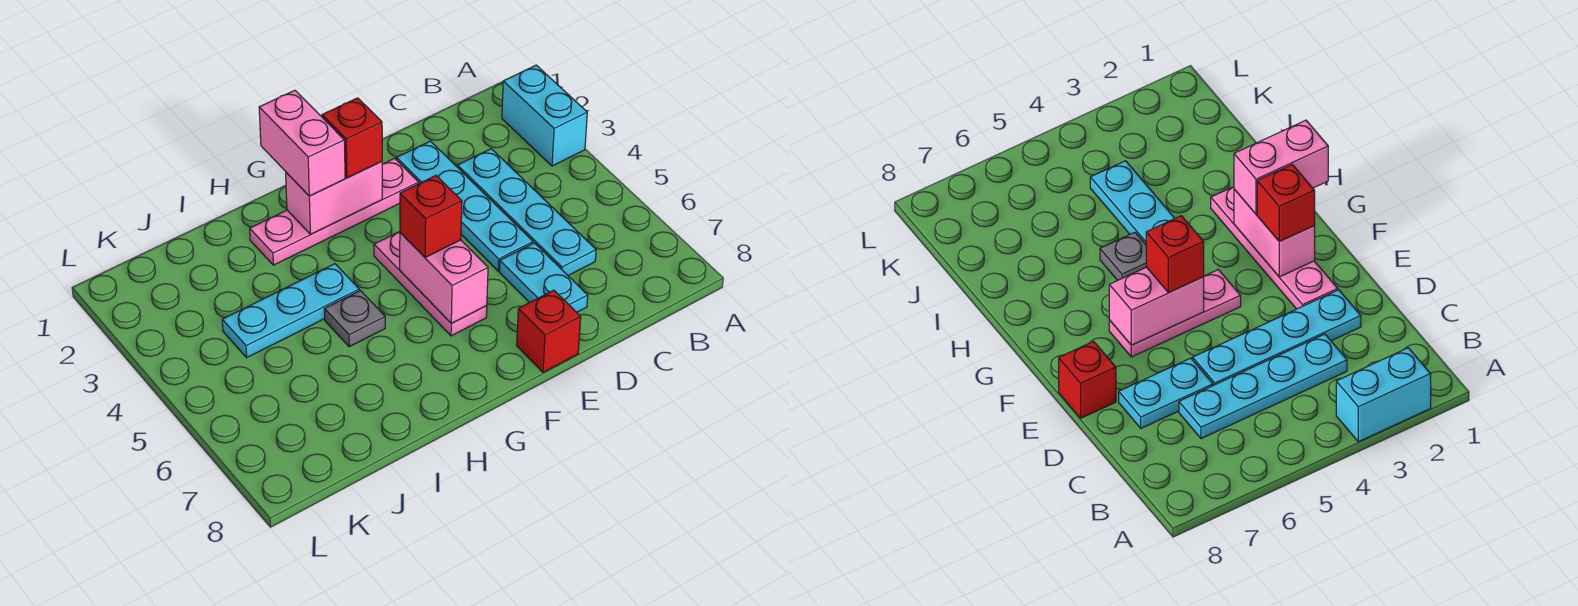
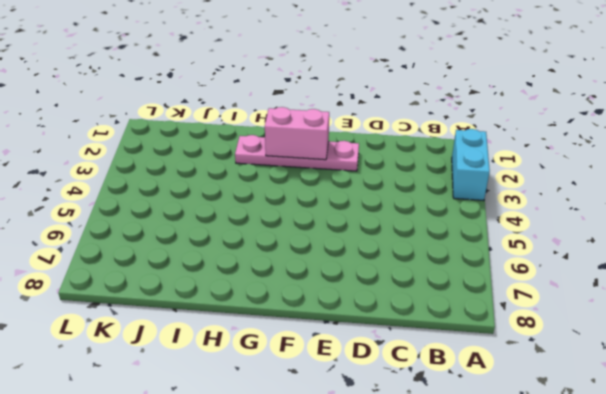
none -> cyan 1x4 plate [457,149,596,276]
none -> cyan 1x4 plate [396,141,533,271]
none -> cyan 1x2 plate [499,243,588,312]

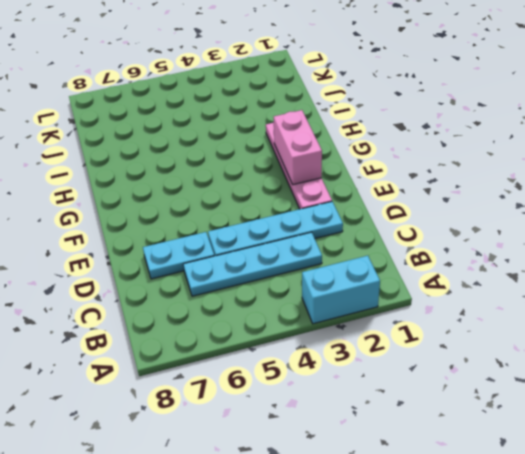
none -> red 1x1 brick [517,290,581,372]
none -> pink 1x3 plate [374,232,487,336]
none -> cyan 1x3 plate [222,264,359,357]

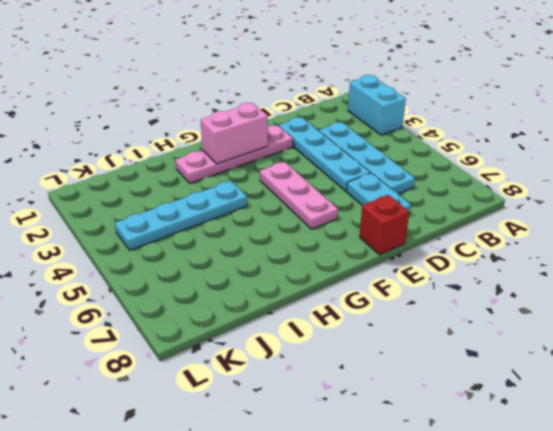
cyan 1x4 plate [115,181,247,250] -> cyan 1x3 plate [222,264,359,357]
none -> grey 1x1 plate [324,291,385,347]
none -> pink 1x2 brick [400,233,488,323]
none -> red 1x1 brick [322,98,382,178]

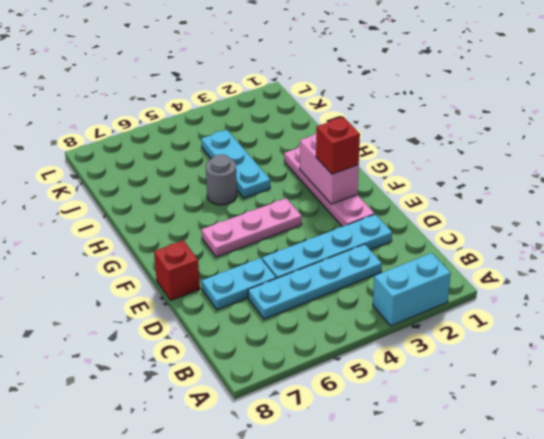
grey 1x1 round brick [206,155,237,205] -> grey 1x1 plate [324,291,385,347]
none -> pink 1x2 brick [400,233,488,323]
none -> red 1x1 brick [400,176,462,258]
none -> pink 1x2 brick [259,90,345,196]

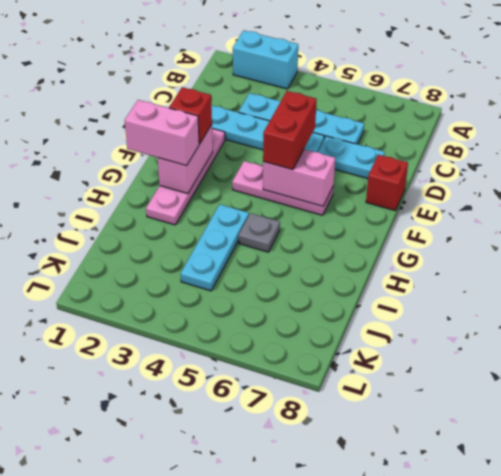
red 1x2 brick [263,91,317,170] -> red 1x1 brick [400,176,462,258]

